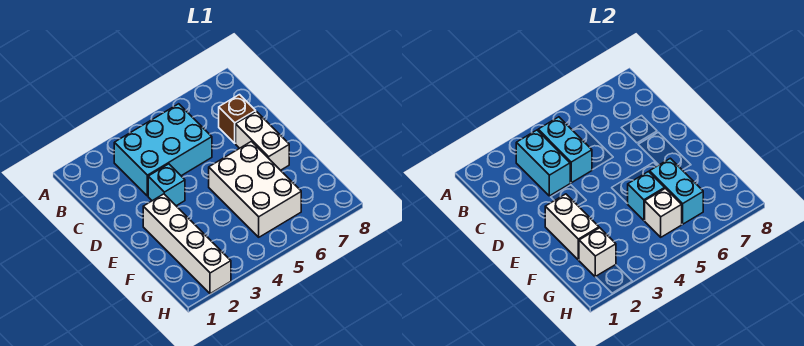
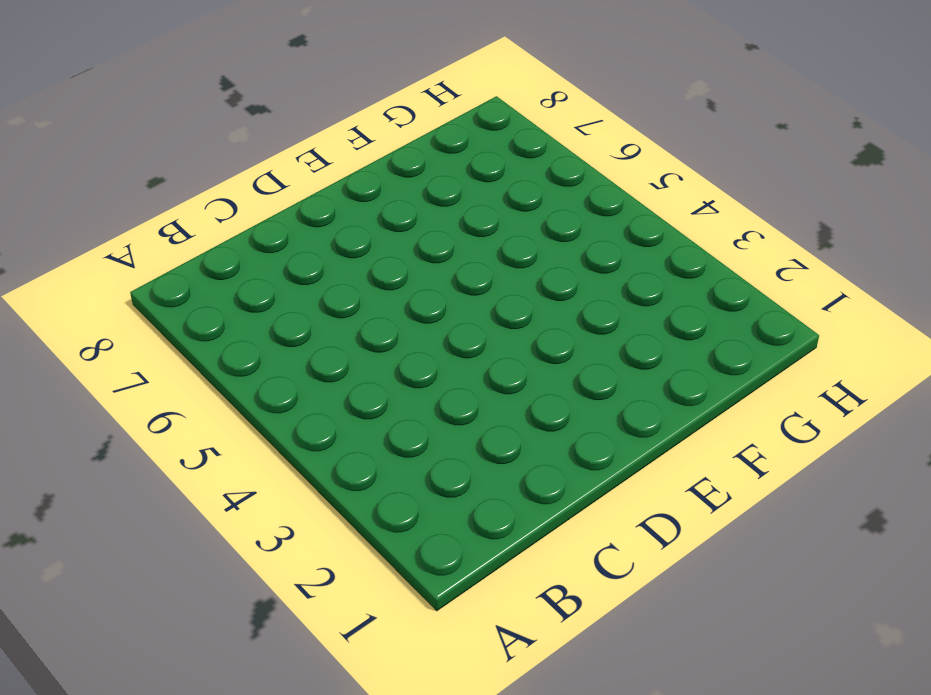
none -> cyan 2x3 brick [114,104,212,196]
none -> brown 1x1 brick [219,95,256,143]
none -> cyan 1x1 brick [148,164,185,206]

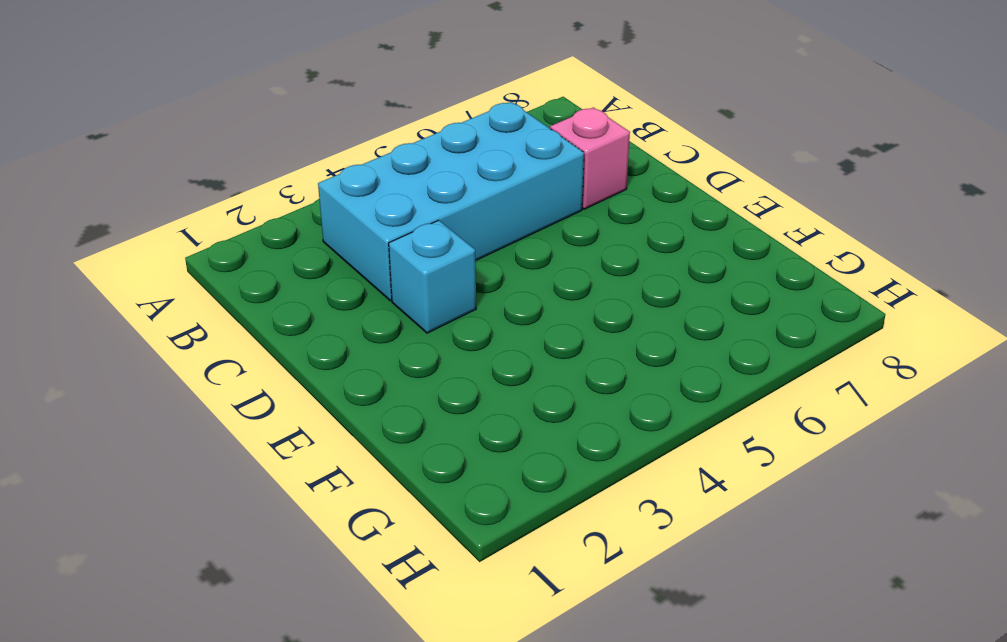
cyan 2x4 brick [318,102,584,301] -> cyan 2x3 brick [114,104,212,196]
pink 1x1 brick [550,107,630,209] -> brown 1x1 brick [219,95,256,143]
none -> white 1x2 brick [236,111,289,170]
none -> white 1x4 brick [143,194,231,294]
none -> white 2x3 brick [209,141,301,237]

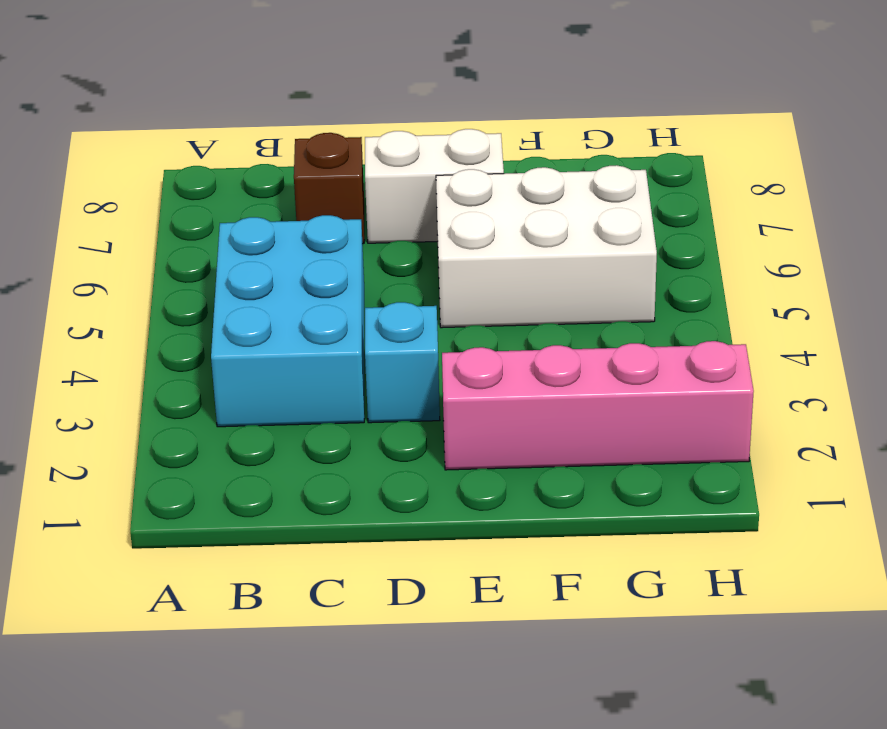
pink 1x4 brick [442,341,754,470] -> white 1x4 brick [143,194,231,294]
none -> cyan 1x2 brick [516,130,570,196]
none -> cyan 1x2 brick [538,117,592,183]
none -> white 1x2 brick [545,194,599,260]

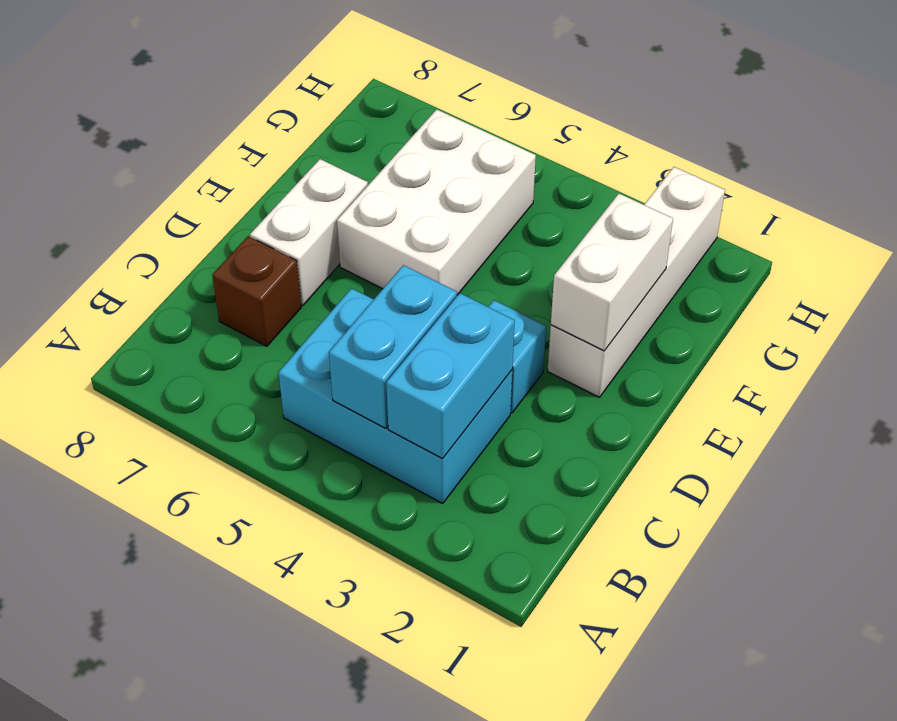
none -> cyan 1x1 brick [628,172,665,220]
none -> cyan 1x2 brick [650,158,703,224]
none -> white 1x1 brick [579,228,616,277]

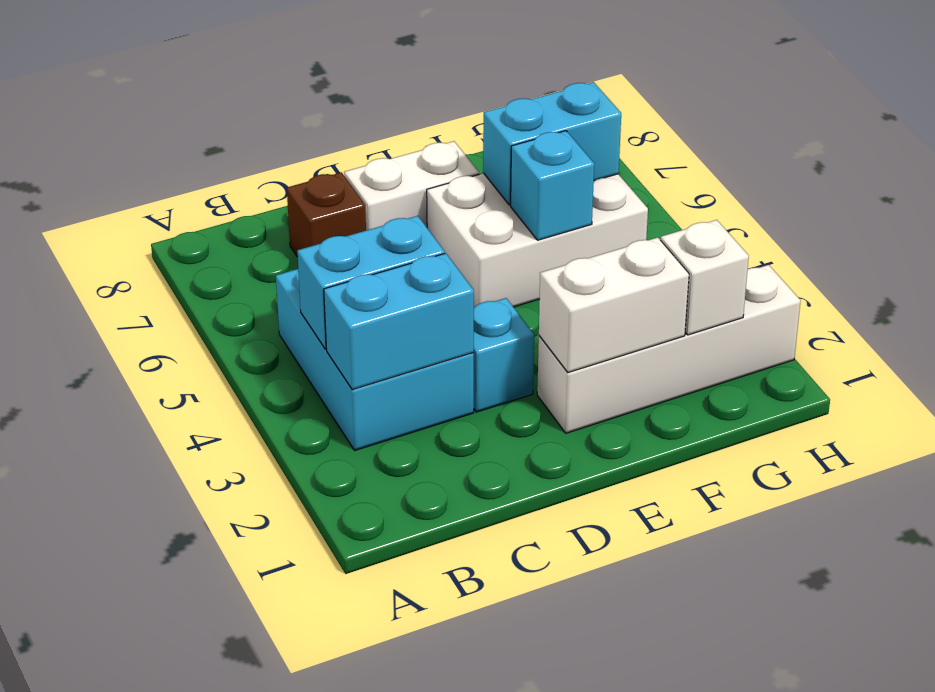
none -> white 1x1 brick [644,188,682,237]

